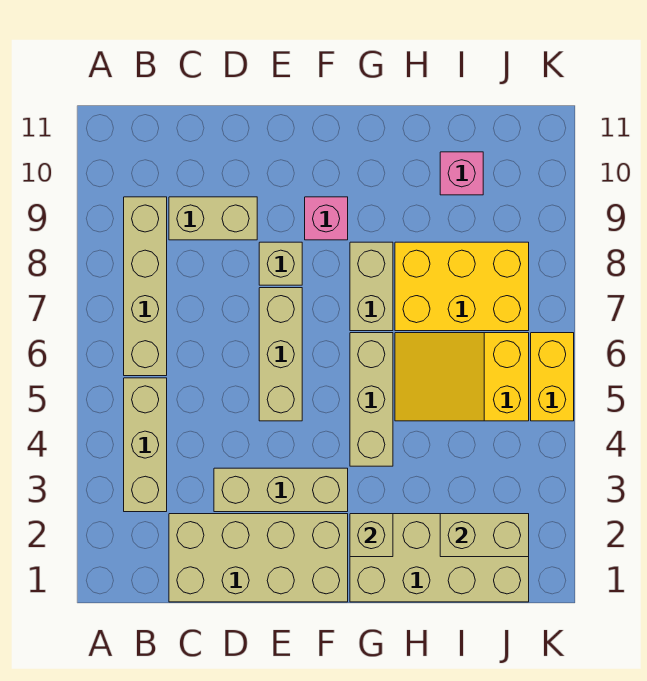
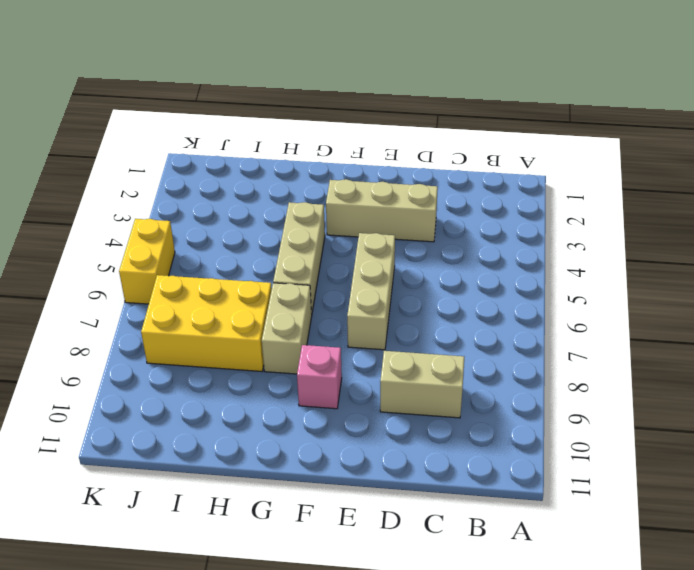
none -> tan 1x3 brick [124,378,167,512]
none -> tan 1x4 brick [124,197,167,376]
none -> tan 2x4 brick [169,514,348,602]

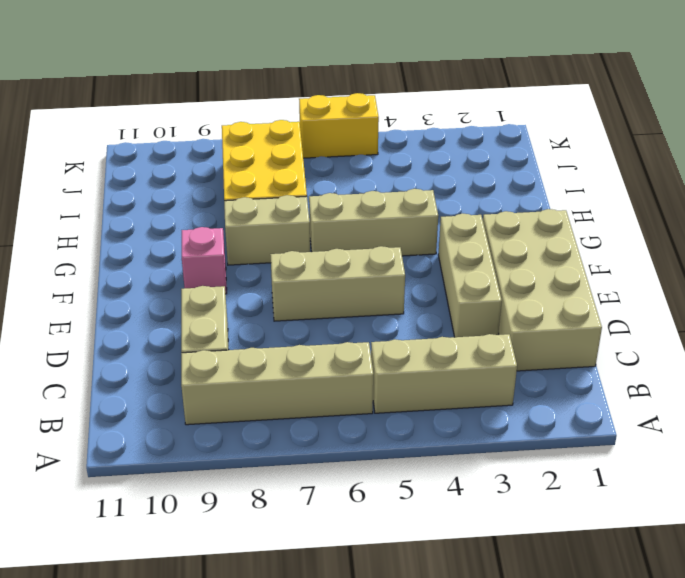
none -> tan 1x1 brick [259,242,302,285]
none -> tan 2x4 brick [350,514,529,602]
none -> yellow 2x3 slope [395,333,529,421]

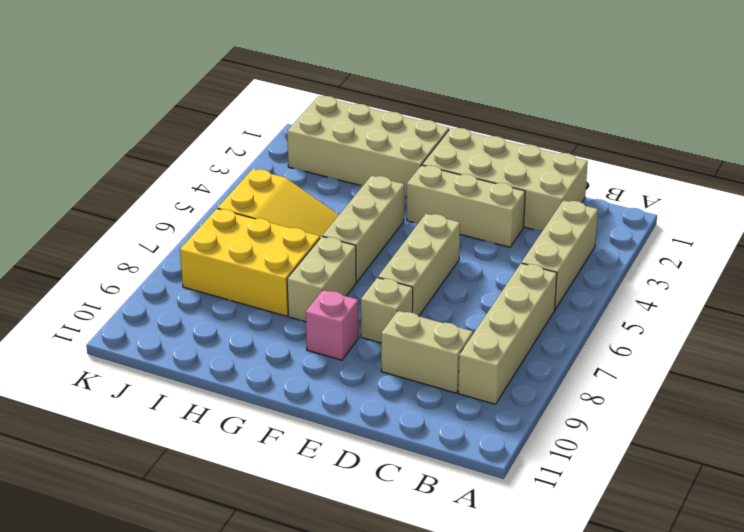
none -> pink 1x1 brick [440,152,483,195]
none -> yellow 1x2 brick [531,333,574,421]
none -> tan 1x1 brick [350,514,393,557]

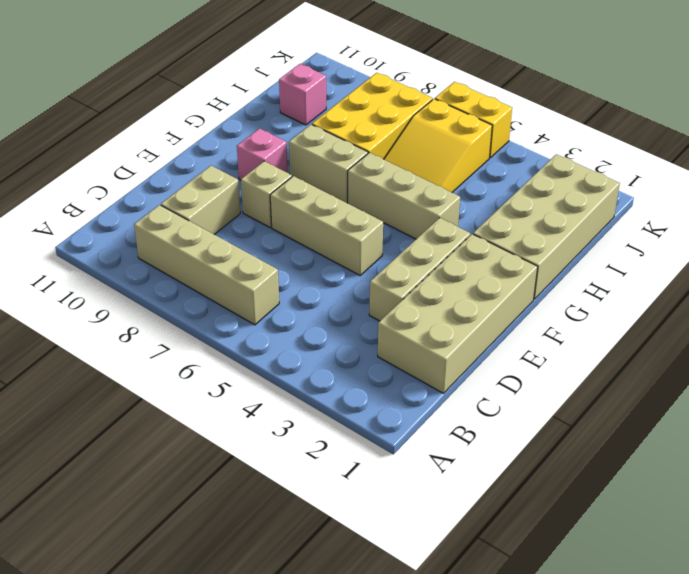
none -> tan 1x3 brick [124,378,167,512]
none -> tan 1x1 brick [350,514,393,557]
none -> tan 1x2 brick [440,514,529,557]

